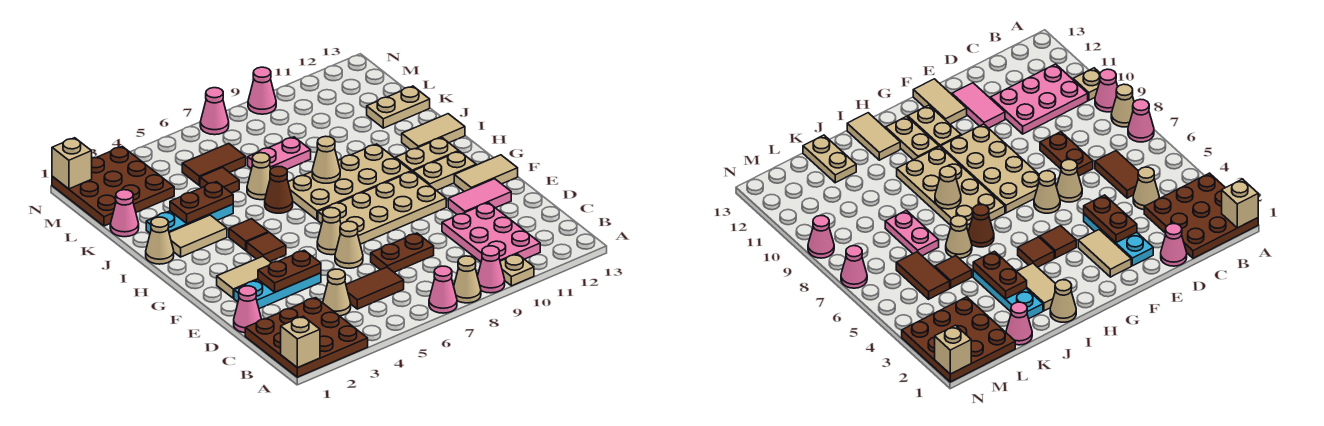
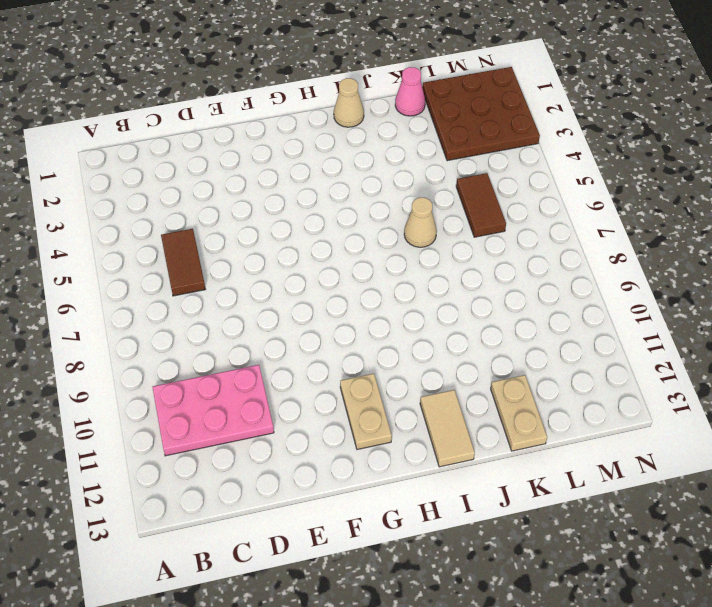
none -> brown 3x3 plate [245,298,368,377]
none -> pink 1x1 cone [429,266,457,313]
none -> tan 1x1 cone [454,256,481,303]
none -> pink 1x1 cone [477,246,505,293]

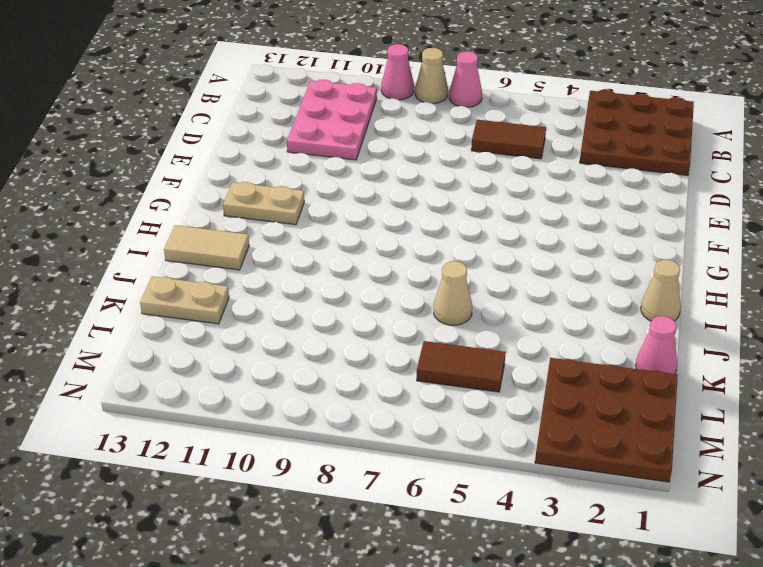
none -> tan 1x1 plate [500,254,534,286]
none -> tan 1x1 cone [323,269,351,316]
none -> pink 1x1 cone [234,286,261,333]
none -> brown 1x2 plate [371,233,434,272]

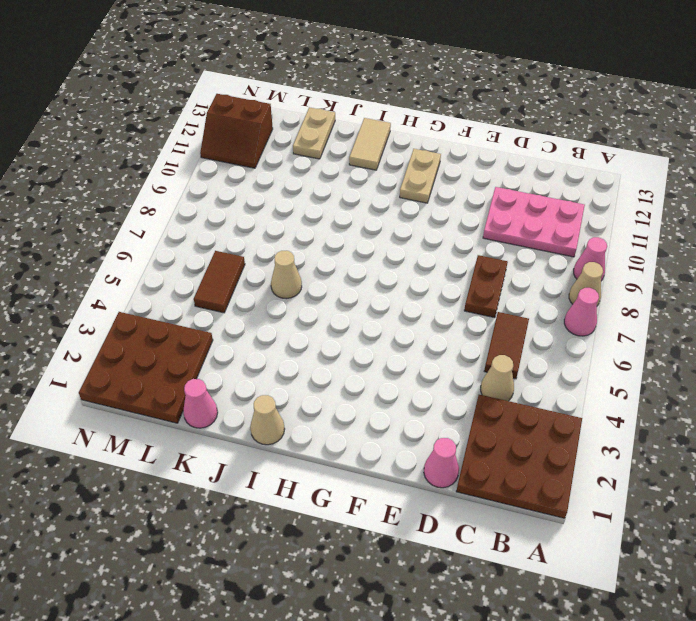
brown 2x2 slope [200,94,273,168] -> none
none -> tan 1x1 plate [500,254,534,286]
none -> cyan 1x3 plate [234,273,321,309]
none -> tan 1x1 cone [335,221,363,268]
none -> pink 1x2 tile [448,179,511,215]

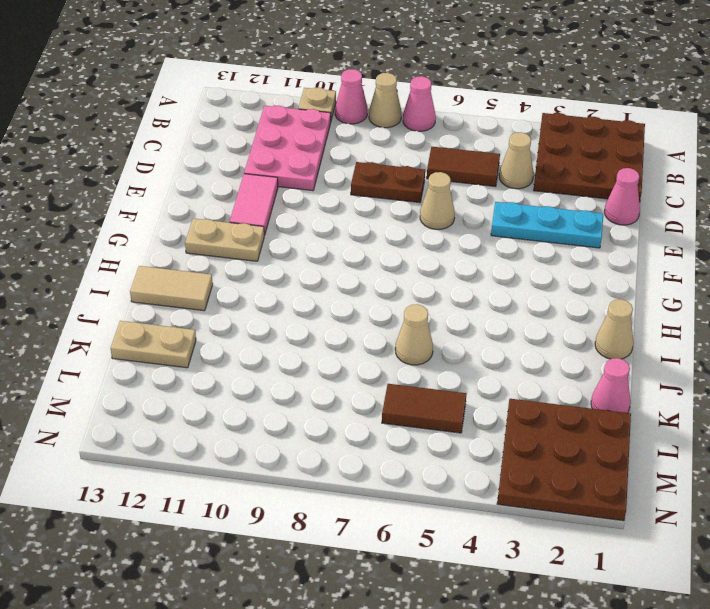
pink 1x2 tile [230,174,278,235] -> pink 1x2 tile turned to [448,179,511,215]
none -> tan 1x2 tile [217,256,271,298]
none -> tan 1x1 cone [317,208,341,255]
none -> tan 2x4 plate [318,172,446,244]
none -> tan 1x2 tile [454,155,518,192]

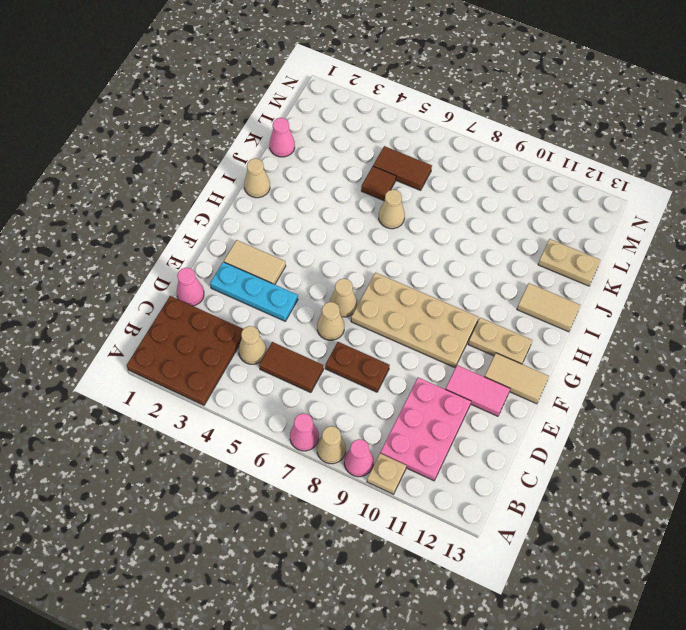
none -> brown 1x1 tile [247,233,286,261]
none -> brown 1x1 tile [229,219,268,250]
none -> tan 2x4 plate [288,144,411,220]
none -> tan 1x2 plate [396,138,459,172]

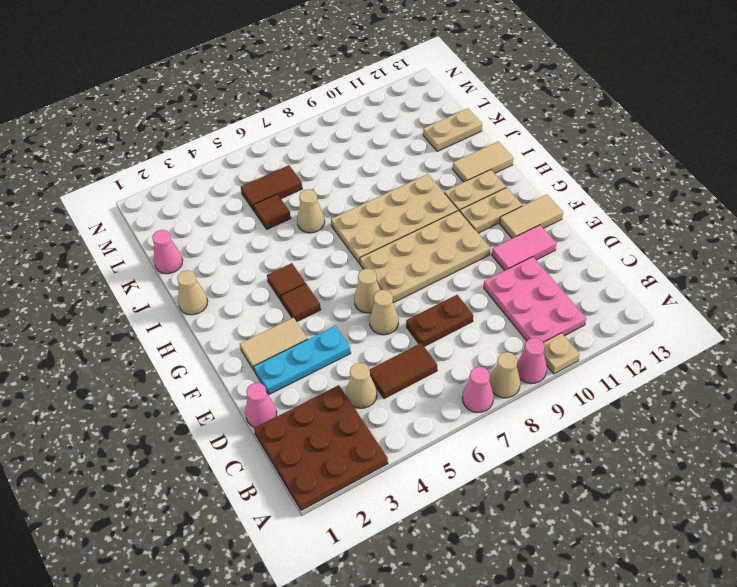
none -> tan 1x2 tile [169,215,227,257]
none -> brown 1x1 cone [265,166,293,213]
none -> cyan 1x3 plate [146,204,233,233]
none -> pink 1x2 plate [248,137,311,169]

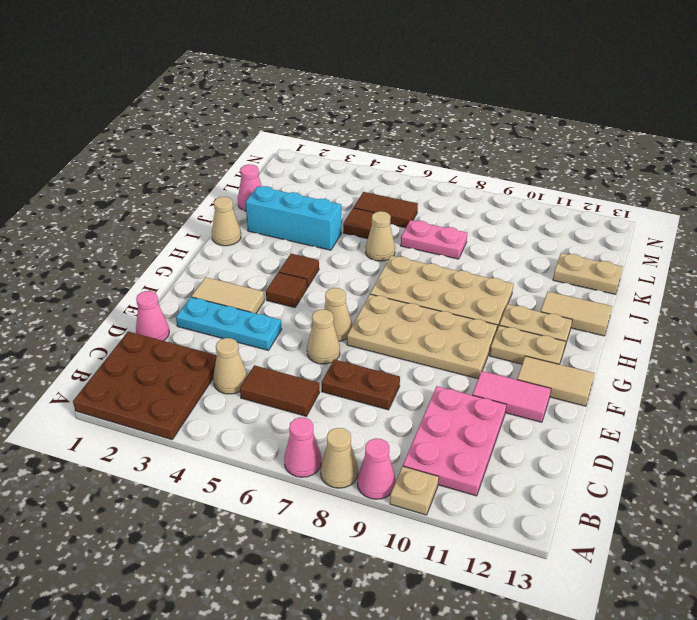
cyan 1x3 brick [246,186,341,250] -> cyan 1x3 plate [146,204,233,233]
none -> tan 1x2 tile [169,215,227,257]
none -> brown 1x1 cone [265,166,293,213]
none -> brown 3x3 plate [52,146,174,226]
none -> pink 1x1 cone [200,88,229,135]

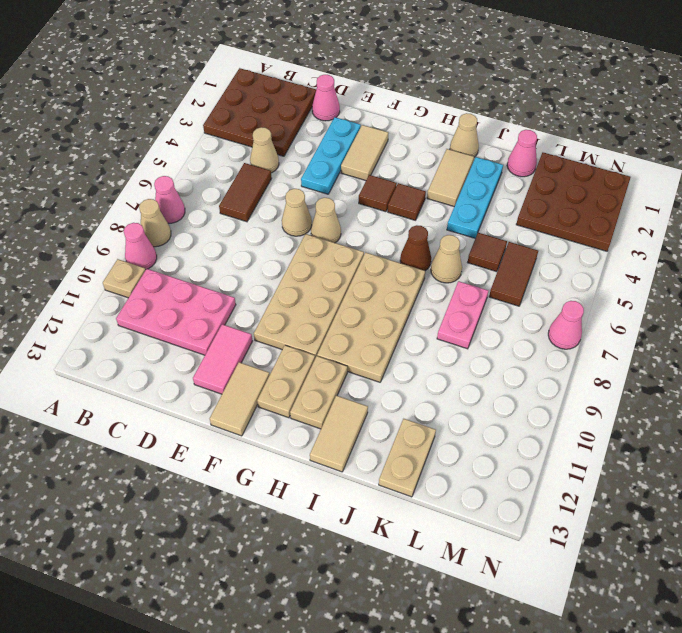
none -> brown 1x2 plate [371,233,434,272]
none -> pink 1x1 cone [248,67,276,114]
none -> tan 1x1 brick [281,316,320,368]
none -> brown 1x2 plate [258,250,321,292]

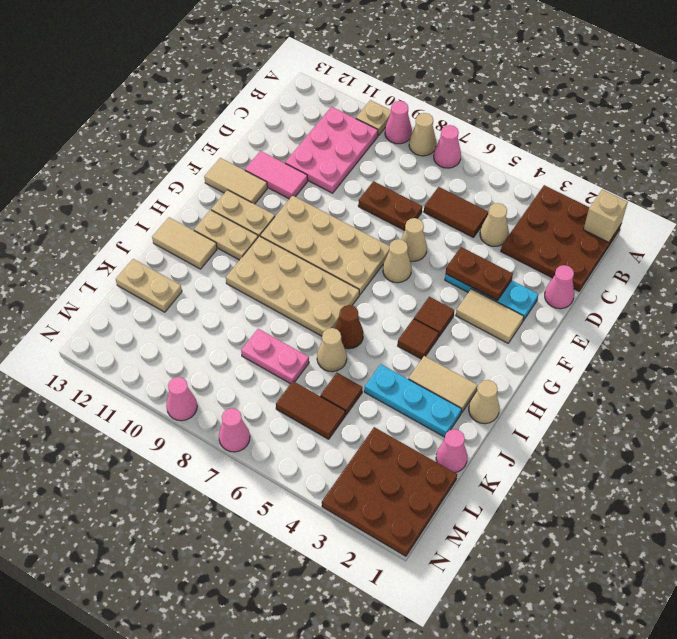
none -> tan 1x1 cone [312,136,340,183]
none -> brown 1x2 plate [170,182,233,224]
none -> tan 1x1 brick [52,138,92,189]

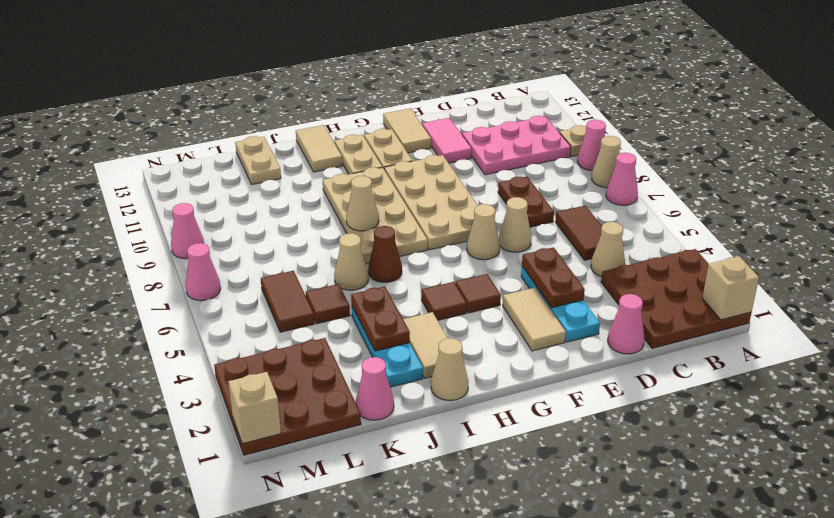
none -> pink 1x2 plate [248,137,311,169]

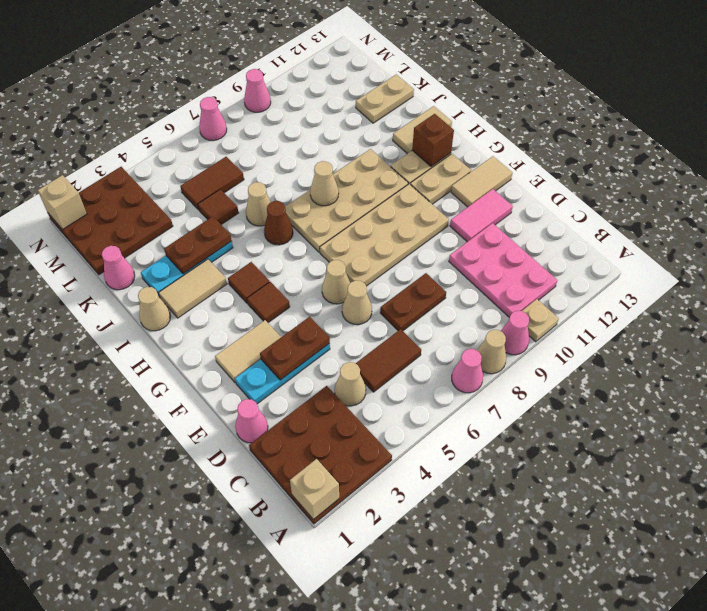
brown 1x1 brick [412,114,454,166] -> none
none -> pink 1x2 plate [248,137,311,169]

